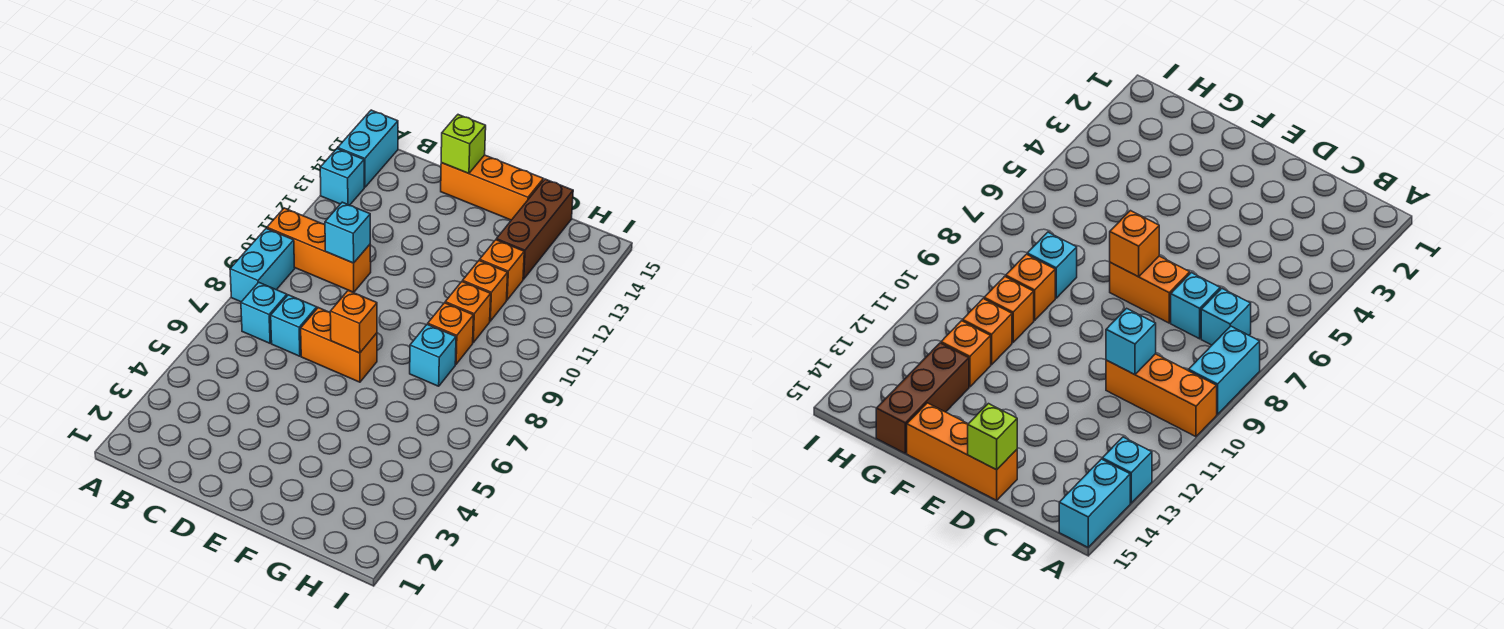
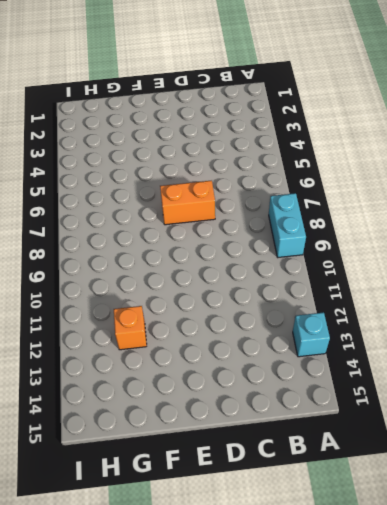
none -> orange 1x3 brick [267,208,371,292]
none -> cyan 1x2 brick [338,110,398,187]
none -> cyan 1x1 brick [241,282,287,343]

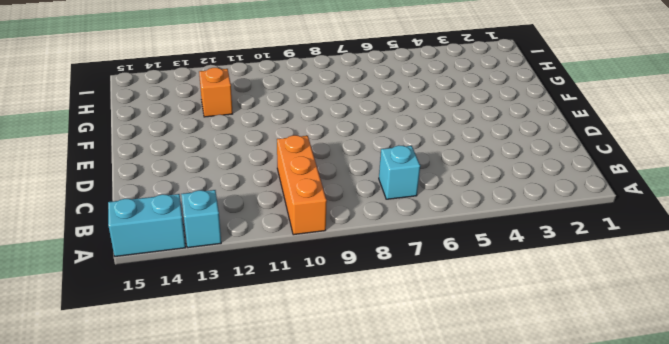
none -> cyan 1x2 brick [230,228,295,302]
none -> cyan 1x1 brick [271,295,317,356]
none -> orange 1x2 brick [301,308,377,382]

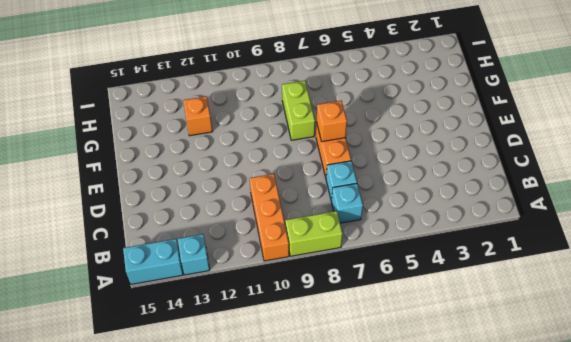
lime 1x2 brick [285,211,343,256] -> cyan 1x2 brick [230,228,295,302]
lime 1x2 brick [282,81,315,140] -> cyan 1x1 brick [410,324,456,386]
none -> orange 1x3 brick [441,155,543,220]
none -> orange 1x1 brick [428,303,474,364]
none -> orange 1x1 brick [445,282,491,342]

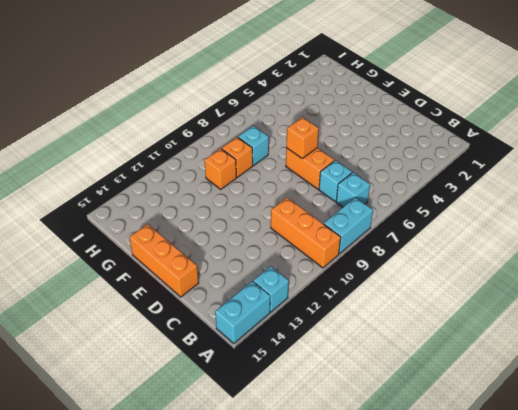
none -> orange 1x1 brick [463,261,508,321]
none -> orange 1x1 brick [480,240,524,300]
none -> brown 1x3 brick [496,179,573,279]

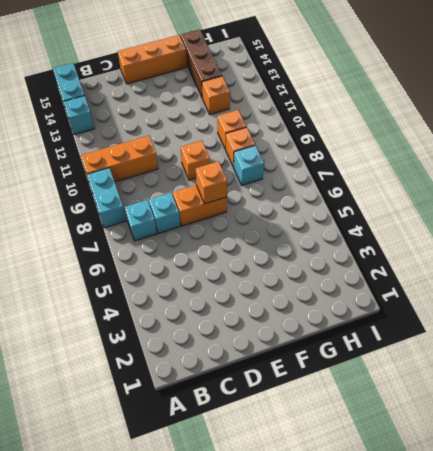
orange 1x1 brick [181,141,210,180] -> orange 1x1 brick moved to [463,261,508,321]
none -> cyan 1x1 brick [325,202,370,263]
none -> lime 1x1 brick [441,115,486,173]

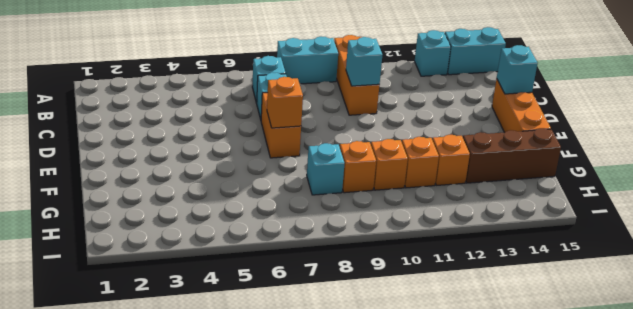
cyan 1x1 brick [497,45,537,94] -> lime 1x1 brick [441,115,486,173]

